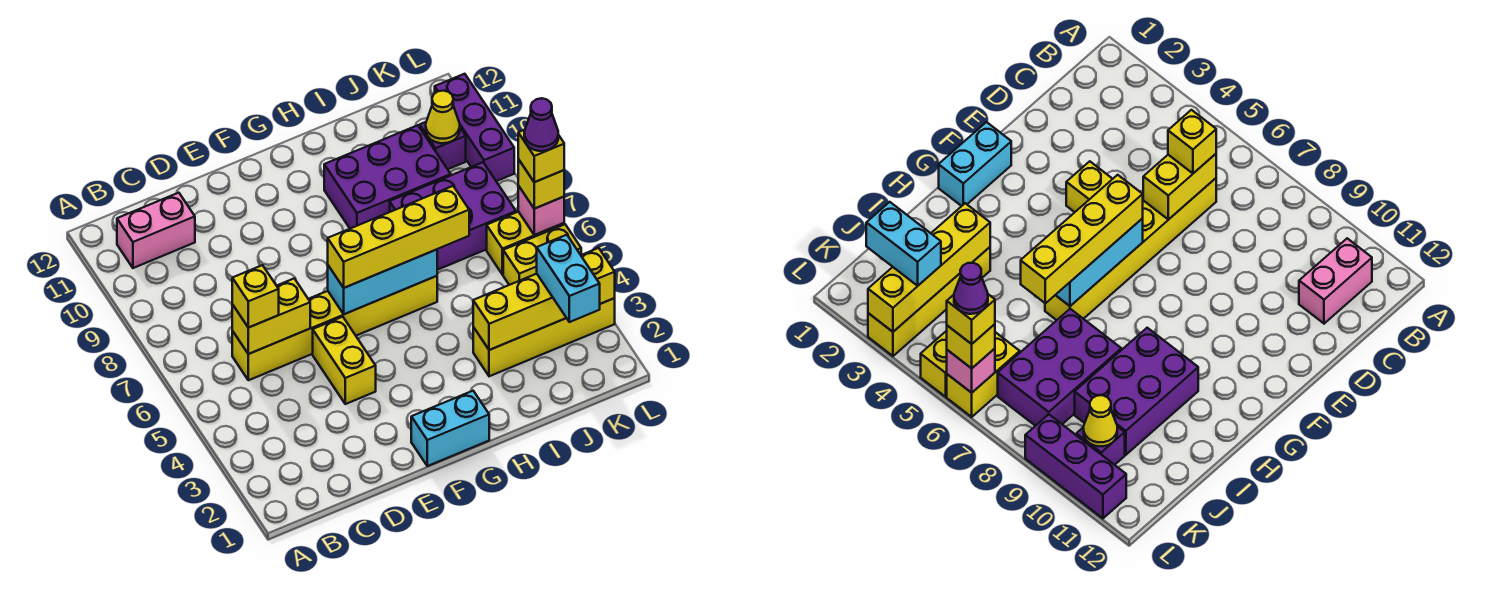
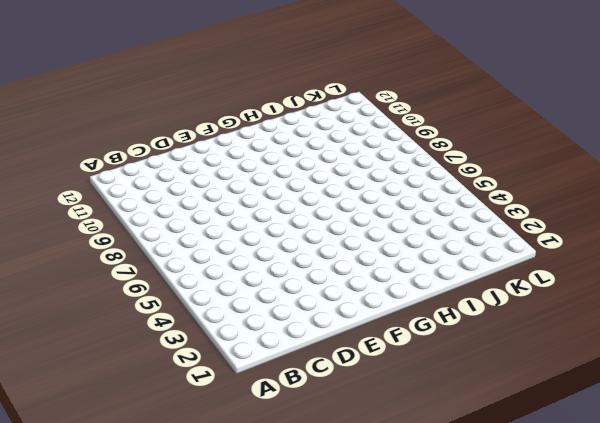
none -> pink 1x2 brick [117,193,195,268]
none -> yellow 1x6 brick [232,276,437,380]
none -> yellow 1x2 brick [313,317,376,404]

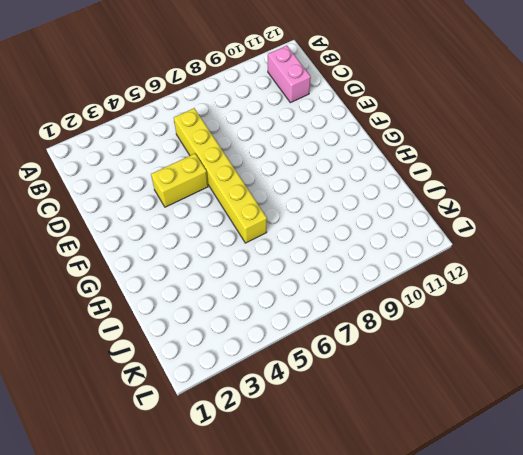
none -> cyan 1x2 brick [411,391,489,466]
none -> purple 2x3 brick [324,125,451,229]
none -> yellow 1x4 brick [473,298,615,376]

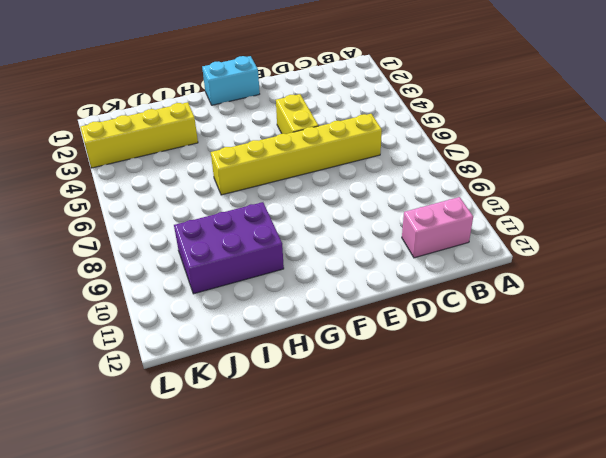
none -> purple 2x3 brick [390,162,516,270]
none -> yellow 1x2 brick [503,224,581,285]
none -> yellow 1x2 brick [487,212,564,275]

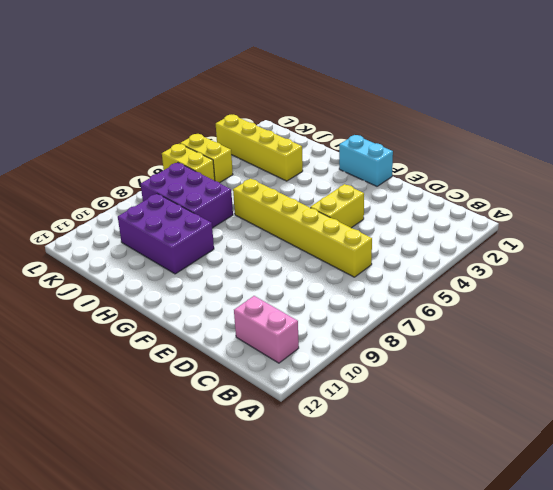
none -> purple 1x1 brick [420,122,466,169]
none -> purple 1x3 brick [435,74,514,181]
none -> yellow 1x2 brick [232,279,310,354]

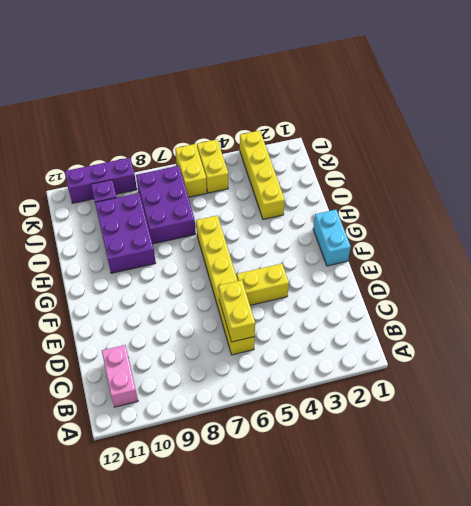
none -> cyan 1x3 brick [328,250,437,314]
none -> yellow 1x4 brick [473,248,615,350]
none -> yellow 1x1 cone [426,91,460,143]

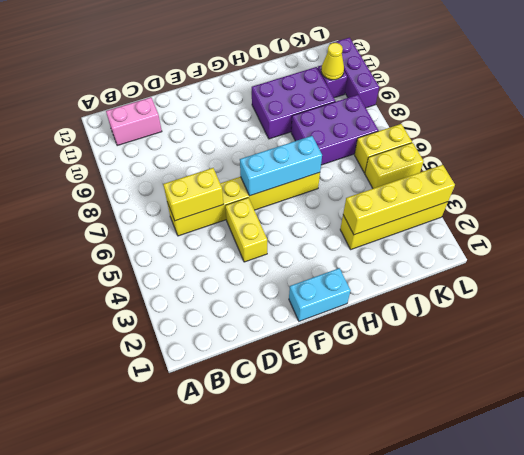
none -> pink 1x1 brick [518,186,564,235]
none -> yellow 1x1 brick [232,265,279,328]
none -> yellow 1x4 brick [328,186,469,288]

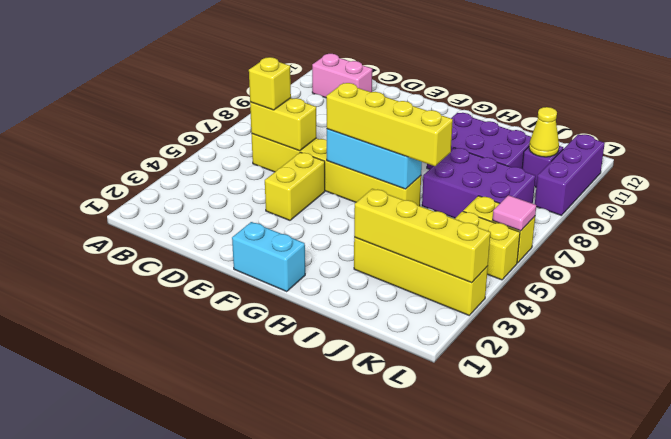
pink 1x1 tile [493,195,536,231] -> pink 1x1 brick [518,186,564,235]
none -> cyan 1x2 brick [537,235,600,322]
none -> yellow 1x1 brick [518,159,564,209]
none -> yellow 1x1 brick [518,130,564,182]

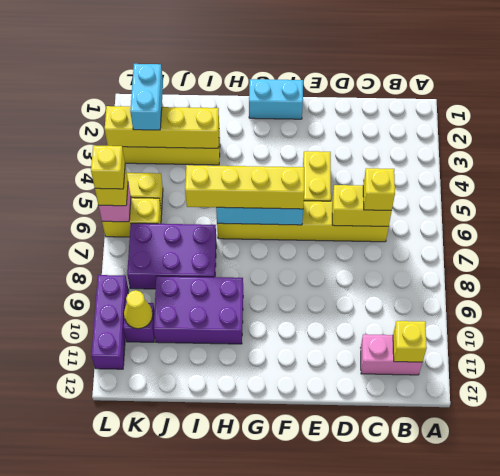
yellow 1x1 brick [393,321,427,362] -> none
none -> purple 1x1 cone [524,98,558,151]

